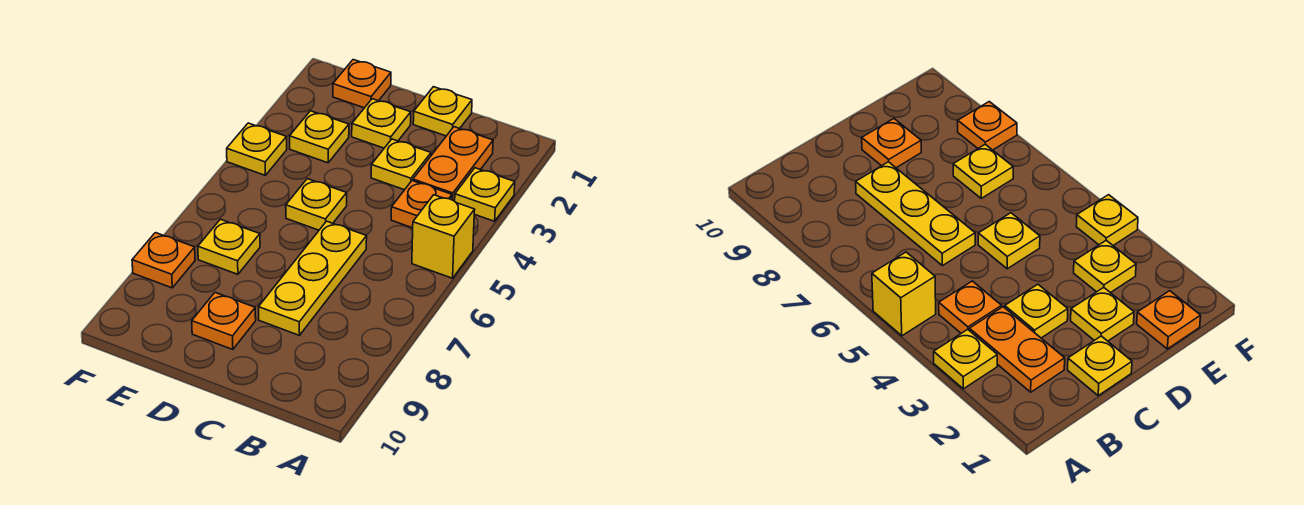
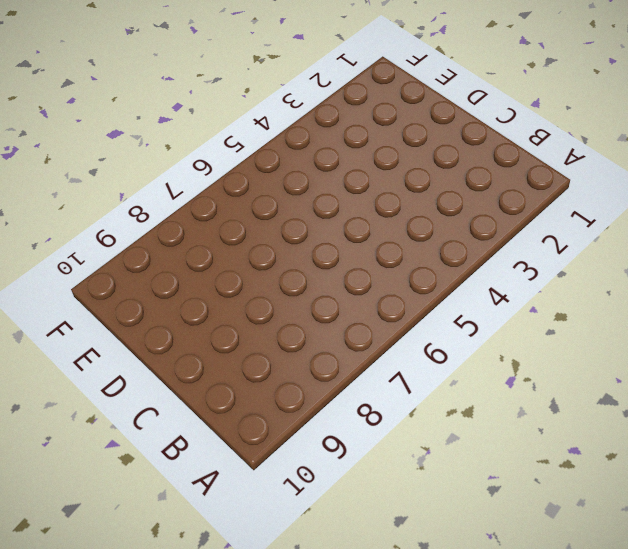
none -> yellow 1x1 plate [455,168,515,221]
none -> yellow 1x1 brick [412,195,475,278]
none -> orange 1x2 plate [413,127,493,201]

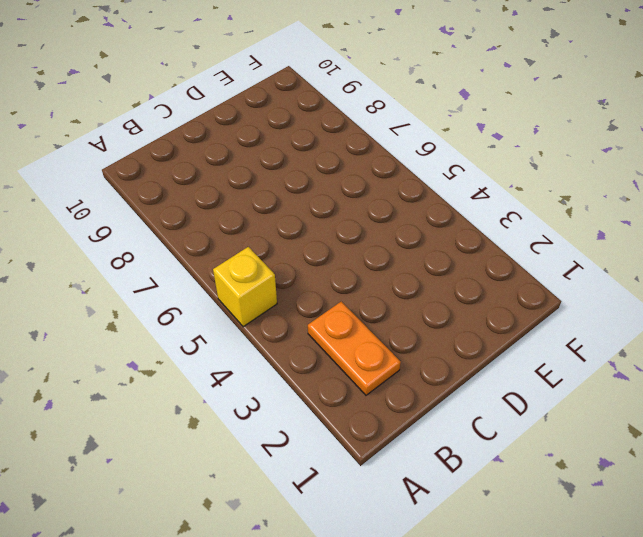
none -> yellow 1x1 plate [455,168,515,221]
none -> orange 1x1 plate [391,181,452,228]
none -> yellow 1x1 plate [413,87,472,136]

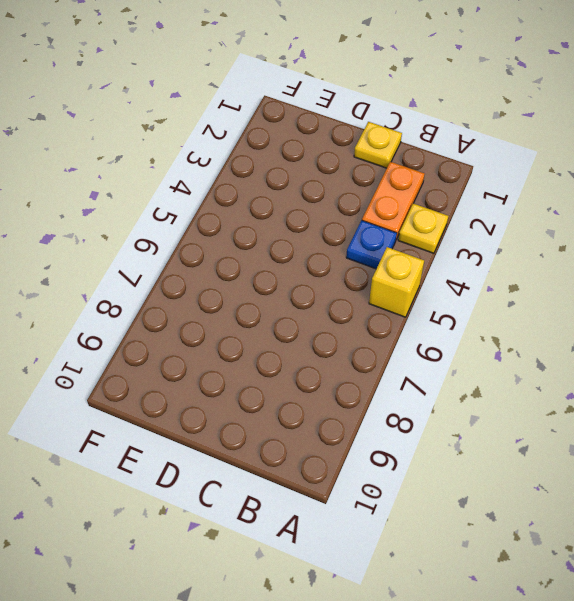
blue 1x1 plate [346,220,397,269] -> orange 1x1 plate [391,181,452,228]
none -> yellow 1x1 plate [371,139,431,190]
none -> yellow 1x3 plate [259,221,367,335]
none -> yellow 1x1 plate [352,99,411,148]

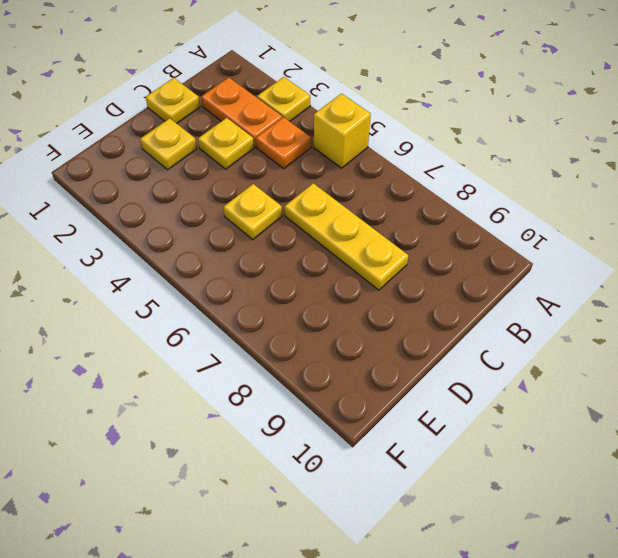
none -> orange 1x1 plate [192,293,256,350]
none -> orange 1x1 plate [333,60,391,108]
none -> yellow 1x1 plate [290,111,349,163]

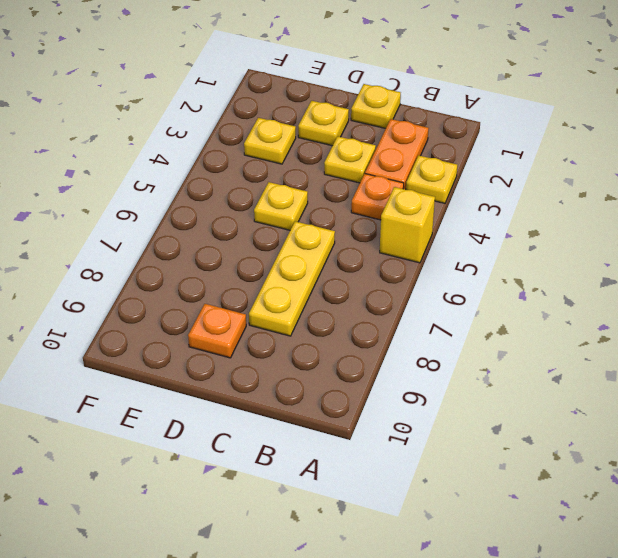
none -> orange 1x1 plate [333,60,391,108]
none -> yellow 1x1 plate [198,219,260,274]
none -> yellow 1x1 plate [227,123,287,175]

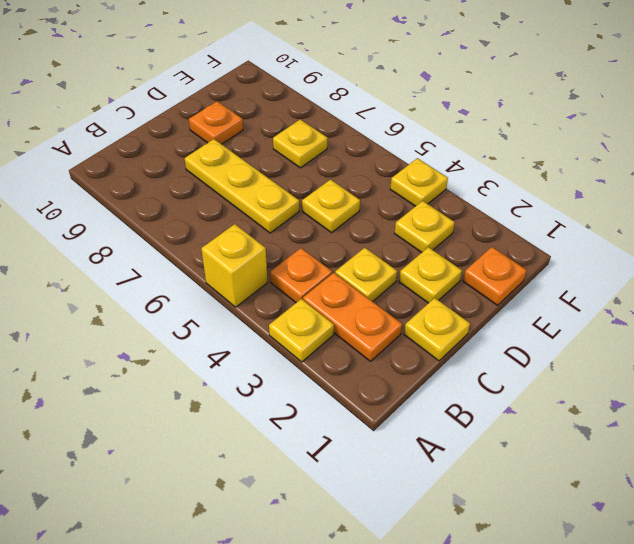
none -> orange 1x1 plate [132,233,195,288]

